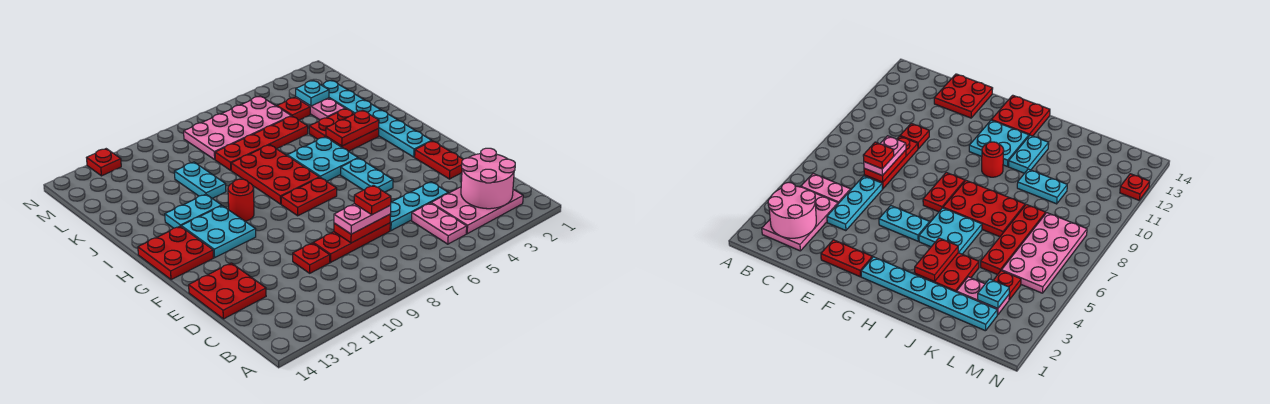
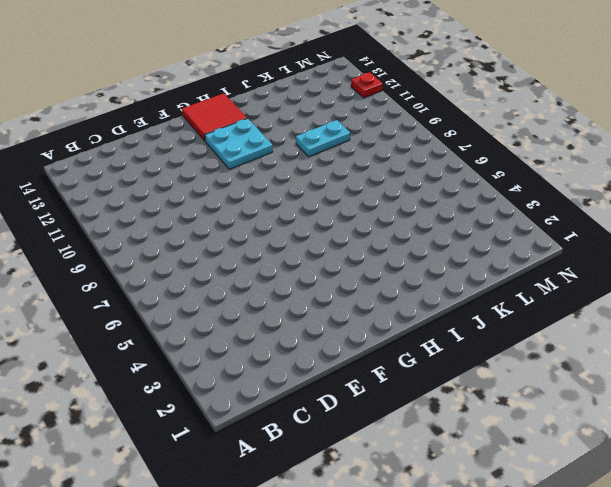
red 2x2 tile [182,93,247,141] -> red 2x2 plate [138,226,213,280]
none -> pink 2x3 plate [431,187,523,234]
none -> pink 1x2 plate [412,203,467,244]
none -> cyan 1x3 plate [390,182,448,231]

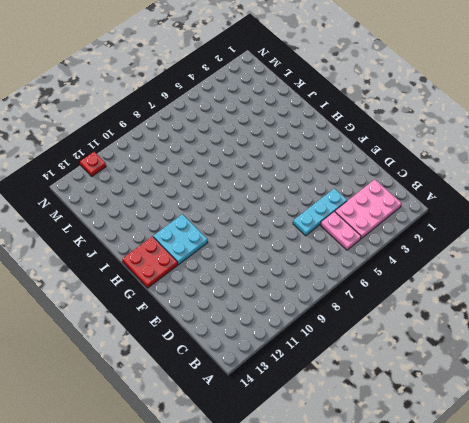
none -> red 1x3 plate [313,223,390,262]
none -> red 1x1 plate [293,243,330,273]
none -> red 2x2 plate [189,263,266,319]

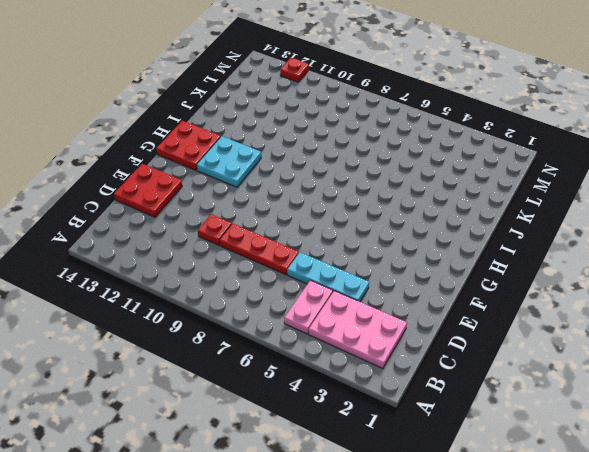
none -> red 1x2 plate [415,141,463,179]
none -> cyan 1x2 plate [341,158,393,192]
none -> cyan 1x6 plate [322,81,431,157]

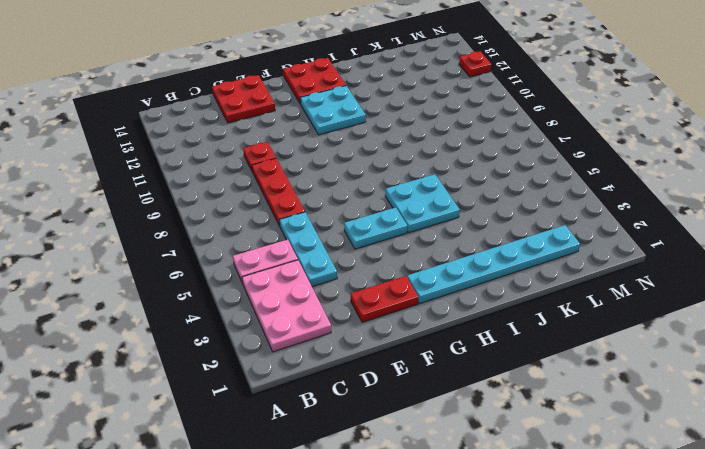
none -> red 1x2 plate [281,177,337,216]
none -> red 2x3 plate [231,145,319,204]
none -> red 1x1 round brick [228,179,254,221]

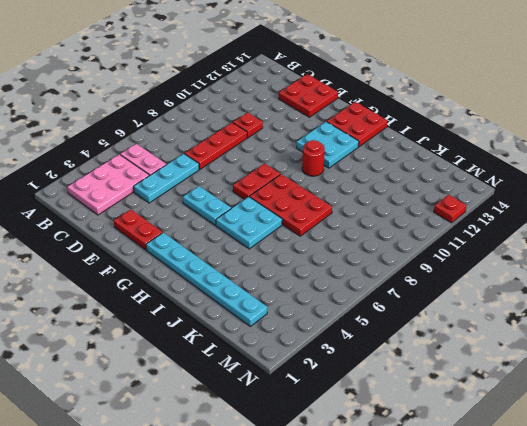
none -> red 2x2 plate [309,109,379,152]
none -> cyan 1x2 plate [165,194,222,228]
none -> cyan 1x2 plate [175,162,226,198]

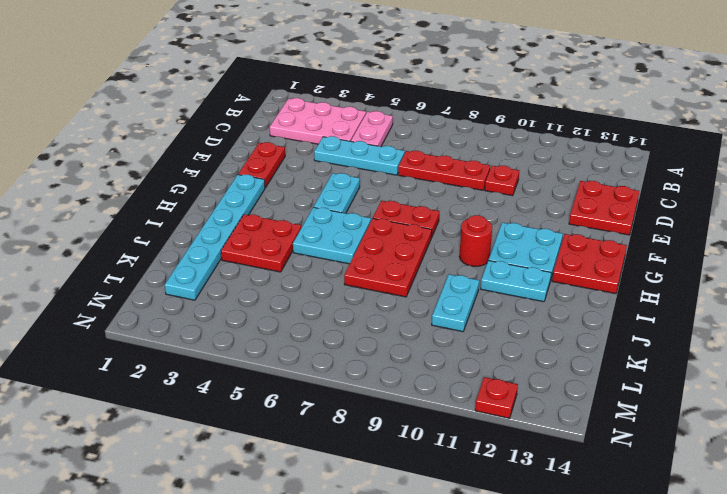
none -> pink 1x2 plate [296,97,345,120]
none -> red 1x4 plate [215,116,308,170]
none -> red 1x1 plate [277,98,310,120]

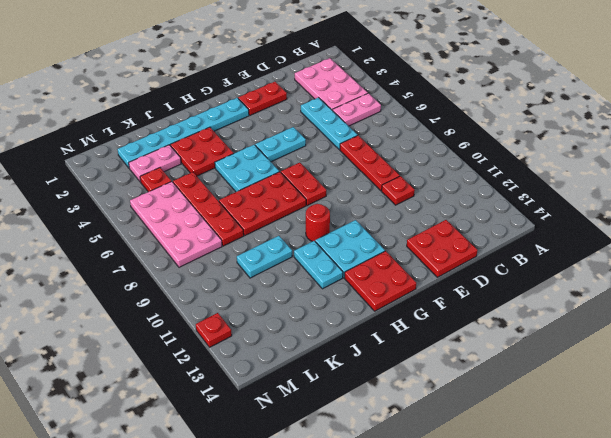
none -> pink 2x2 round brick [461,148,515,209]
none -> red 1x2 plate [334,214,391,243]
none -> red 1x2 plate [326,110,379,146]

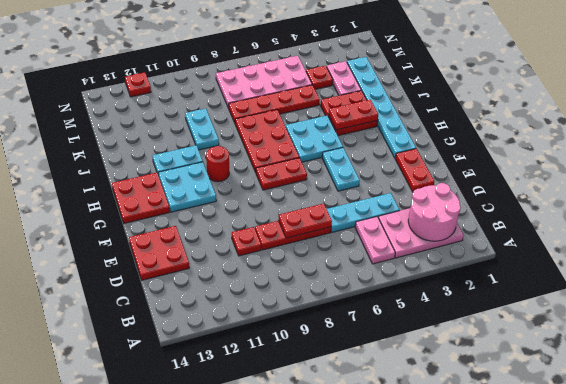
none -> cyan 1x1 plate [296,81,329,106]
none -> pink 1x2 plate [334,204,391,234]
none -> red 1x1 plate [354,185,391,215]

